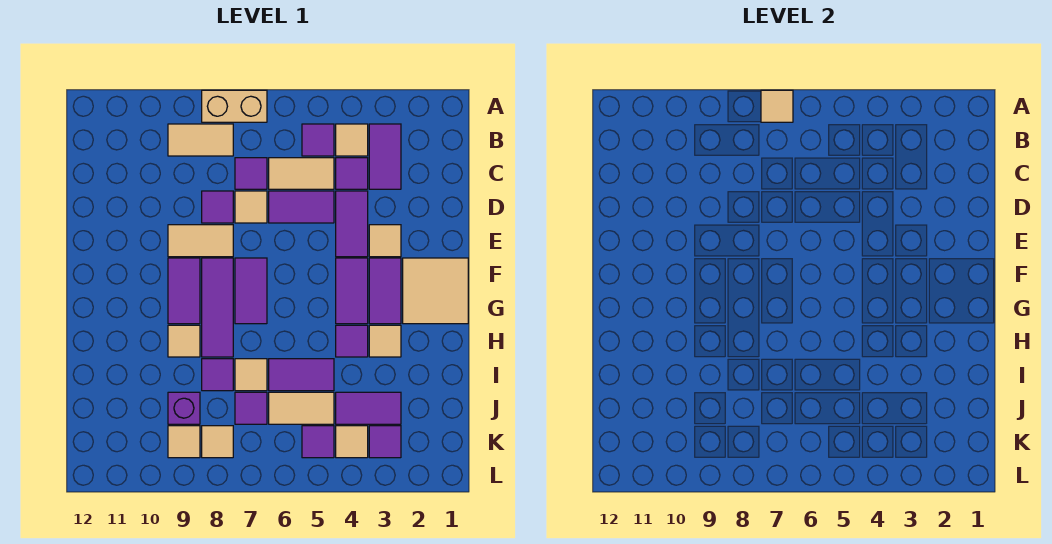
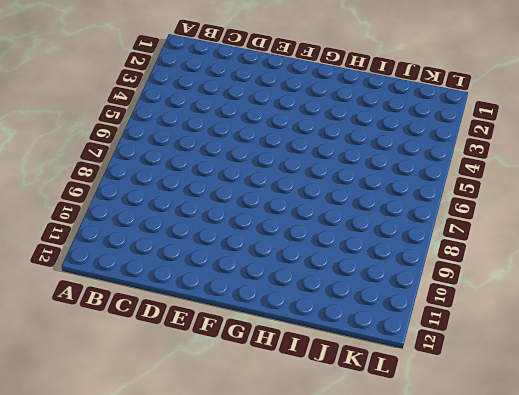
none -> tan 1x2 brick [202,90,267,122]
none -> purple 1x2 tile [369,124,401,189]
none -> tan 1x1 tile [336,124,368,156]
none -> purple 1x1 tile [302,124,334,156]

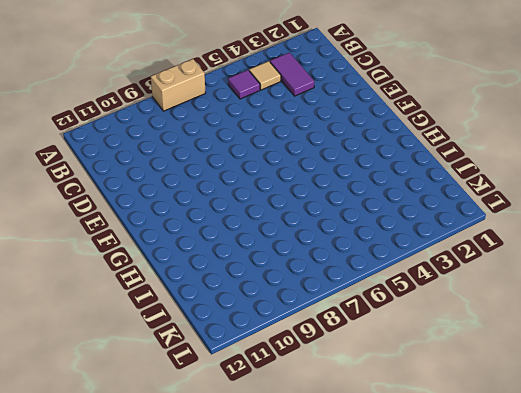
none -> tan 1x2 tile [168,124,233,156]
none -> purple 1x1 tile [336,158,368,189]
none -> tan 1x2 tile [269,158,334,189]
none -> purple 1x1 tile [235,158,267,189]

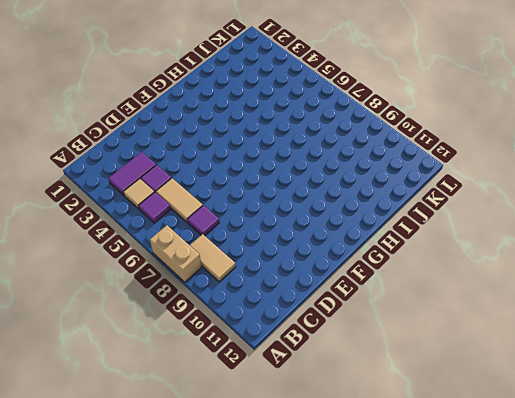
none -> purple 1x2 tile [336,191,368,257]
none -> purple 1x2 tile [269,191,334,223]
none -> tan 1x1 tile [235,191,267,223]
none -> purple 1x1 tile [202,191,233,223]

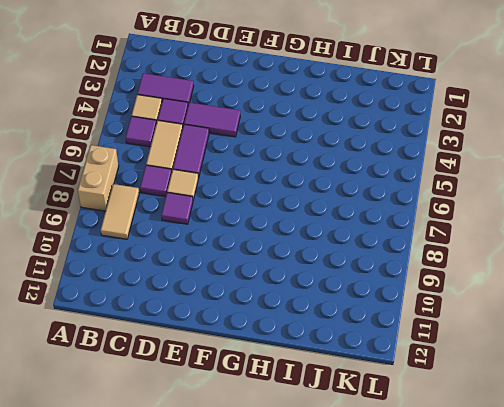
none -> tan 1x1 tile [369,225,401,257]
none -> tan 1x2 tile [168,225,233,257]
none -> tan 2x2 tile [403,258,468,324]
none -> purple 1x2 tile [369,258,401,324]

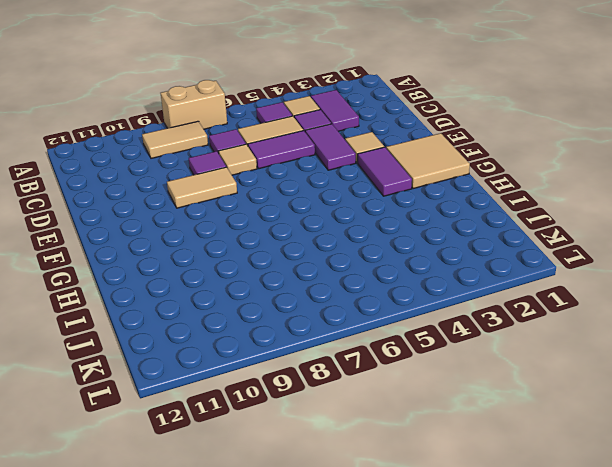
none -> purple 1x2 tile [336,258,368,324]
none -> purple 1x2 tile [235,258,267,324]
none -> purple 1x3 tile [202,258,233,357]
none -> purple 1x2 tile [168,258,200,324]

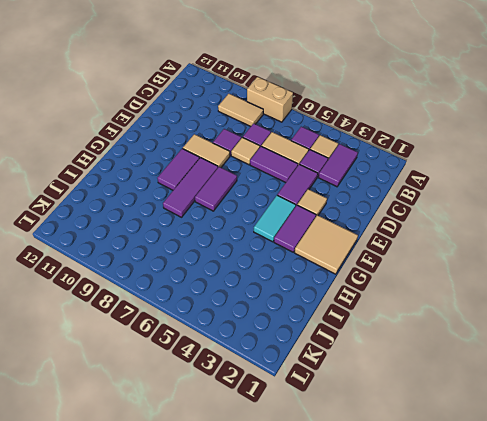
cyan 1x2 tile [254,195,296,242] -> purple 1x2 tile [336,258,368,324]
none -> tan 1x1 tile [369,325,401,357]
none -> purple 1x1 tile [336,325,368,357]
none -> tan 1x1 tile [168,325,200,357]
none -> purple 1x2 tile [269,359,334,391]

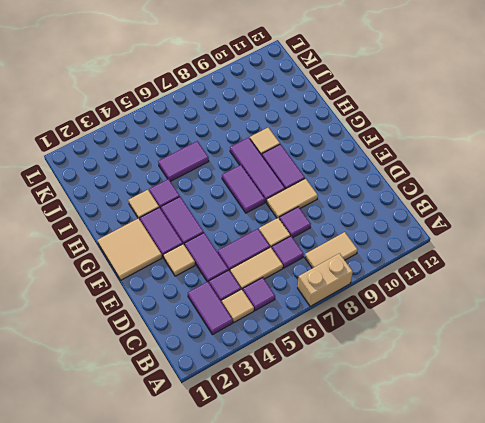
none -> tan 1x1 tile [235,359,267,391]
none -> purple 1x1 tile [202,359,233,391]
none -> purple 1x2 tile [336,392,401,424]
none -> tan 1x2 tile [269,392,334,424]

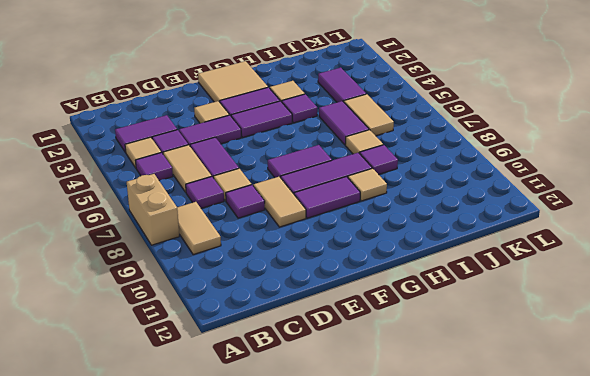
none -> purple 1x1 tile [235,392,267,424]
none -> purple 1x1 brick [168,392,200,424]
none -> purple 1x1 tile [369,426,401,458]
none -> tan 1x1 tile [336,426,368,458]

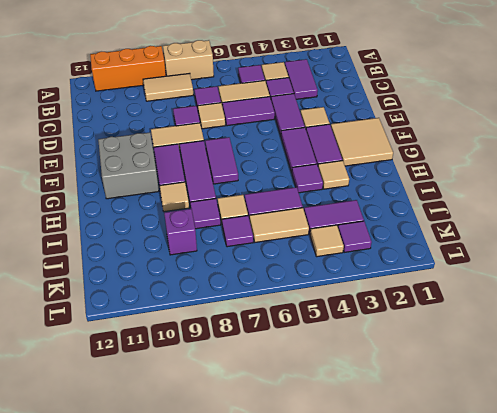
orange 1x3 brick [90,46,166,91] -> none
grey 2x2 brick [98,133,159,199] -> none
none -> purple 1x1 tile [302,426,334,458]
none -> tan 1x1 tile [202,426,233,458]
none -> tan 1x1 tile [168,426,200,458]
none -> tan 1x1 tile [761,90,793,122]

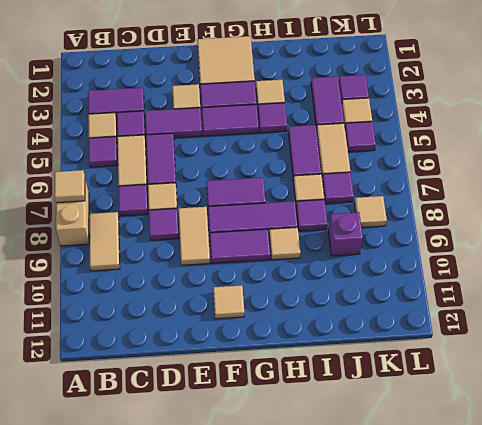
tan 1x1 tile [213,285,244,319] -> tan 1x1 tile moved to [168,426,200,458]

